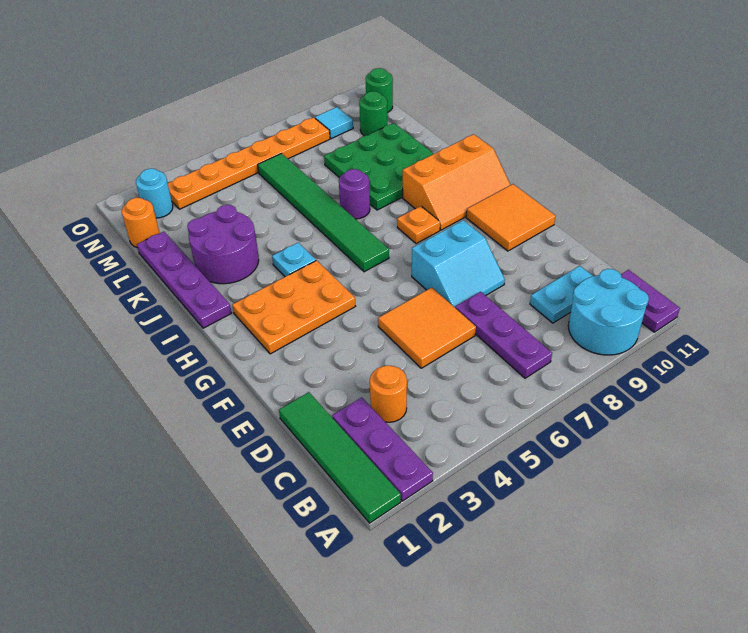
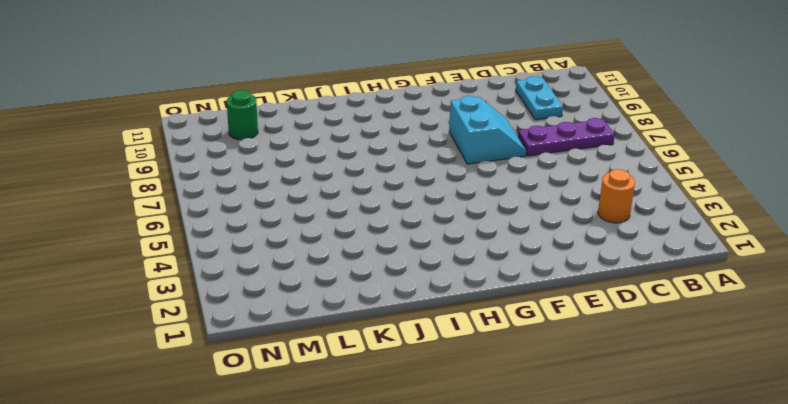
none -> green 1x4 tile [279,392,401,523]
none -> purple 1x3 plate [332,397,433,501]
none -> cyan 2x2 round brick [568,269,649,355]

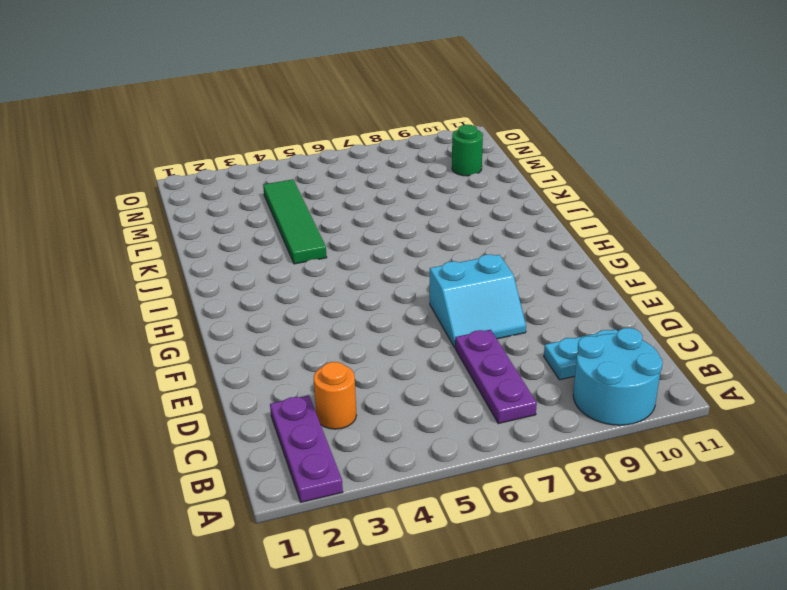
green 1x4 tile [263,179,327,264] -> green 1x4 tile moved to [279,392,401,523]
none -> purple 1x2 plate [621,270,680,332]
none -> orange 2x2 tile [378,287,476,368]
none -> orange 2x2 tile [466,184,555,251]

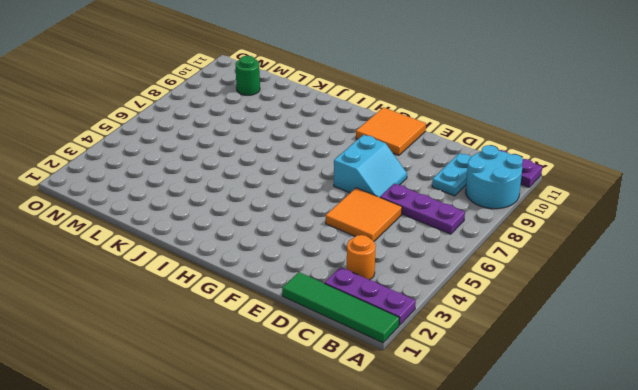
none -> orange 2x3 plate [232,260,355,354]
none -> green 1x6 tile [258,154,389,272]
none -> orange 1x1 plate [397,206,440,244]

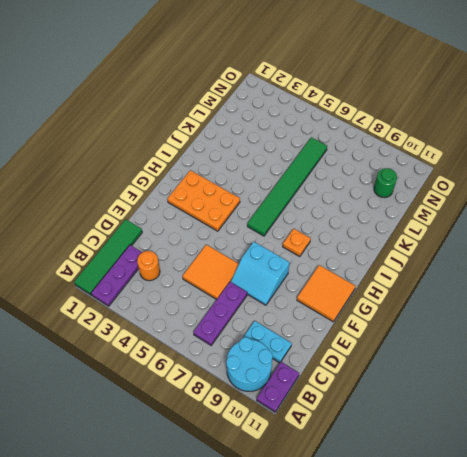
none -> orange 2x3 slope [403,134,510,230]
none -> purple 1x4 plate [137,232,232,328]
none -> cyan 1x1 plate [272,243,316,277]

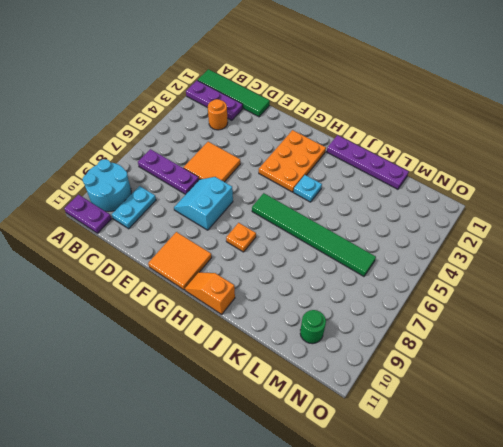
orange 1x2 slope [185,272,235,314] -> orange 2x3 slope [403,134,510,230]
none -> purple 2x2 round brick [187,205,259,284]
none -> purple 1x1 round brick [339,169,370,219]
none -> green 3x3 plate [324,123,434,210]

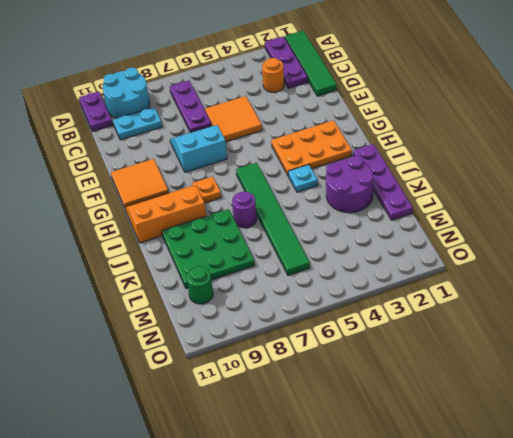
none -> orange 1x1 round brick [122,198,160,247]
none -> cyan 1x1 round brick [136,169,173,218]
none -> orange 1x6 plate [168,117,330,209]

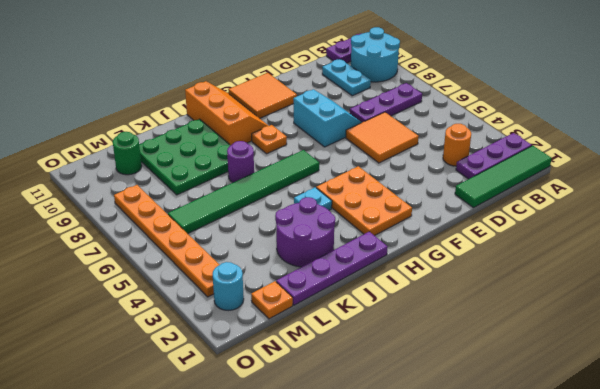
orange 1x1 plate [251,281,293,319] -> orange 1x1 round brick [122,198,160,247]
none -> cyan 1x1 tile [315,107,353,139]
none -> green 1x1 round brick [365,68,393,113]

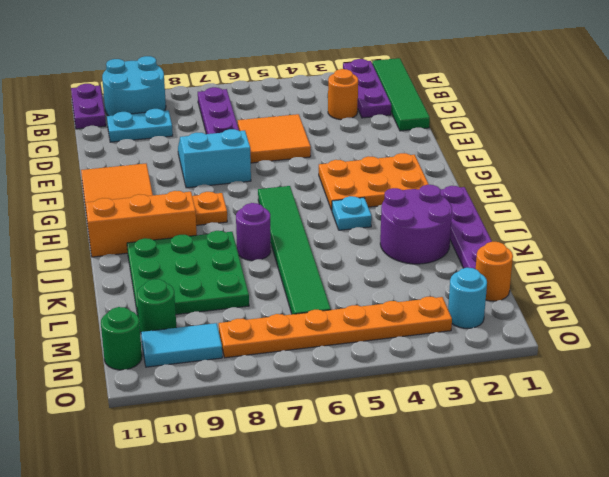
cyan 1x2 tile [141,323,222,367] -> cyan 1x1 tile [315,107,353,139]

